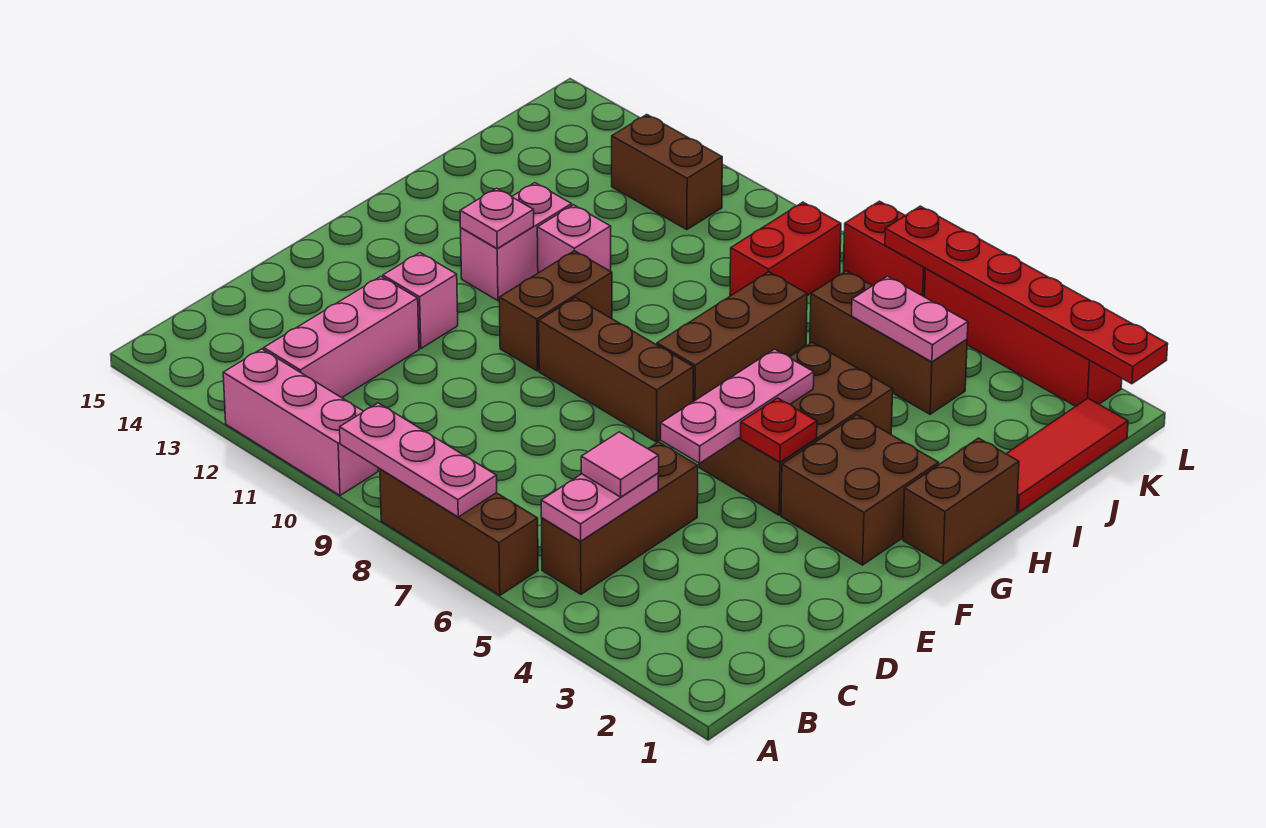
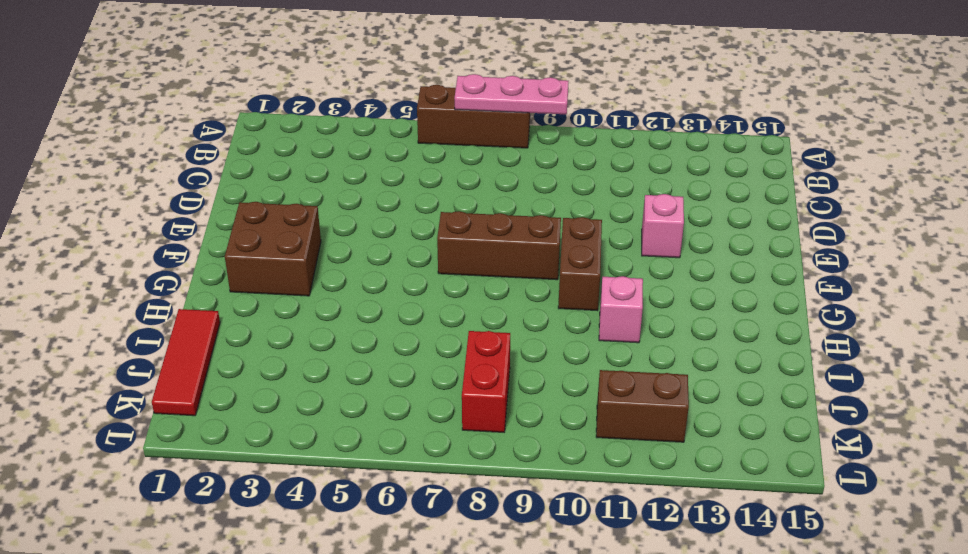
none -> pink 1x3 brick [223,349,378,495]
none -> brown 1x3 brick [541,442,698,594]
none -> pink 1x3 brick [264,276,419,398]

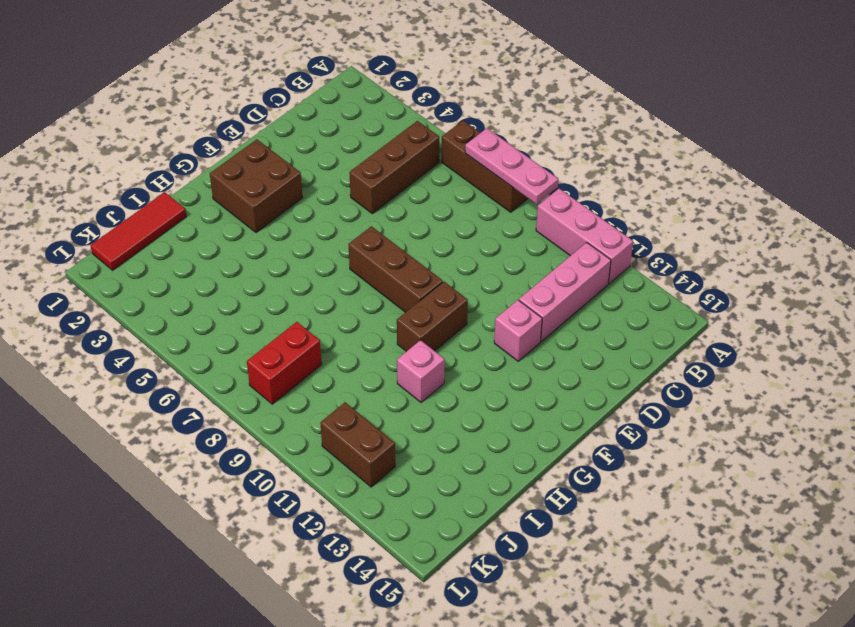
none -> brown 2x3 brick [699,342,893,515]
none -> brown 1x2 brick [903,438,1019,564]
none -> brown 1x3 brick [657,272,807,402]

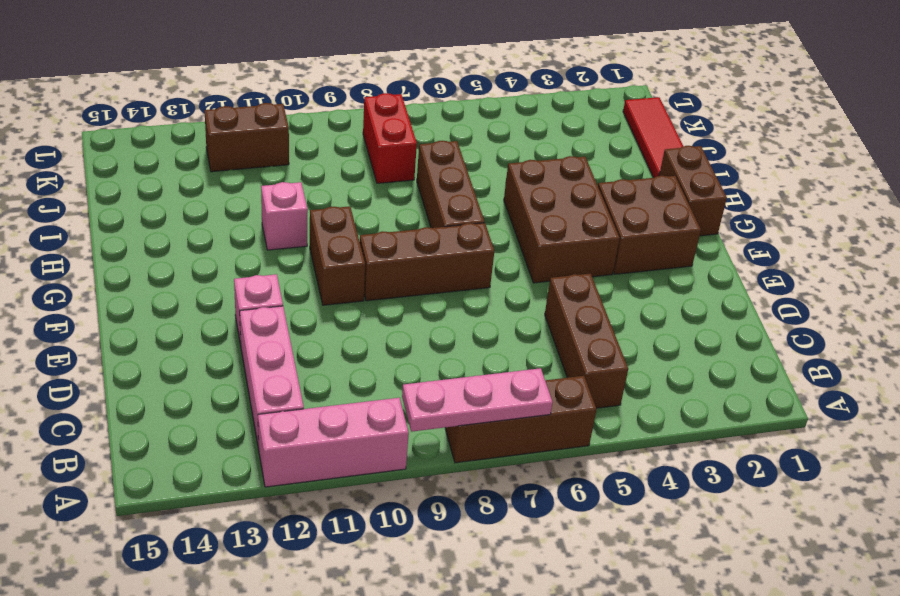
none -> pink 1x2 brick [461,183,572,301]
none -> brown 1x3 brick [810,271,967,414]
none -> red 1x4 brick [925,269,1122,406]

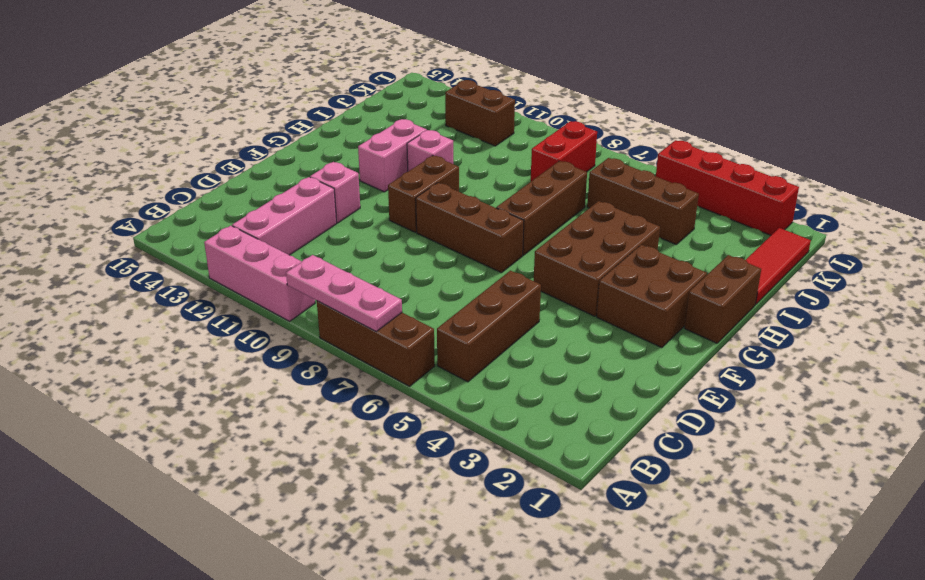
none -> red 1x2 brick [844,201,926,297]
none -> pink 1x2 plate [541,473,658,541]
none -> pink 1x3 plate [660,349,814,463]

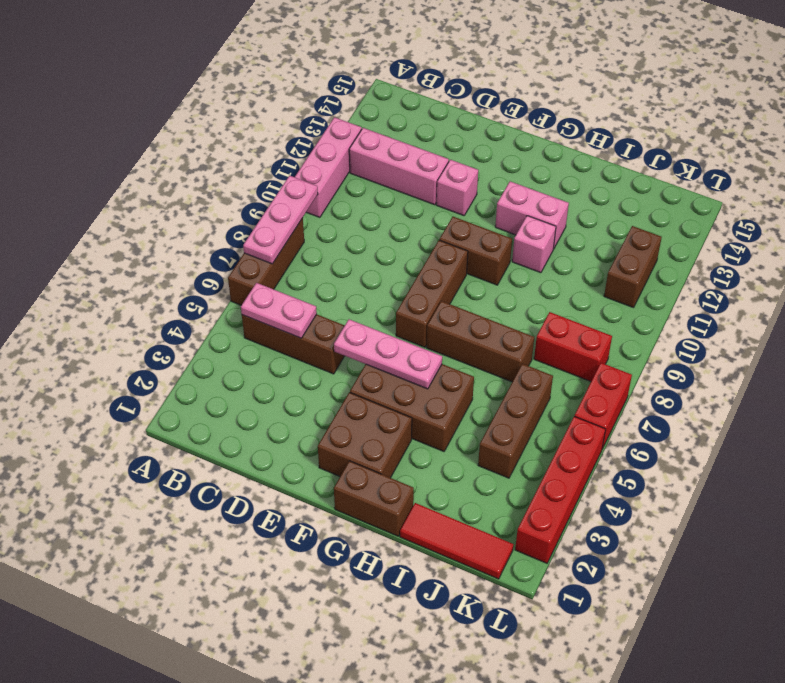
none -> red 1x1 plate [741,398,817,462]
none -> pink 1x1 plate [460,188,534,248]
none -> pink 1x2 plate [852,276,968,362]

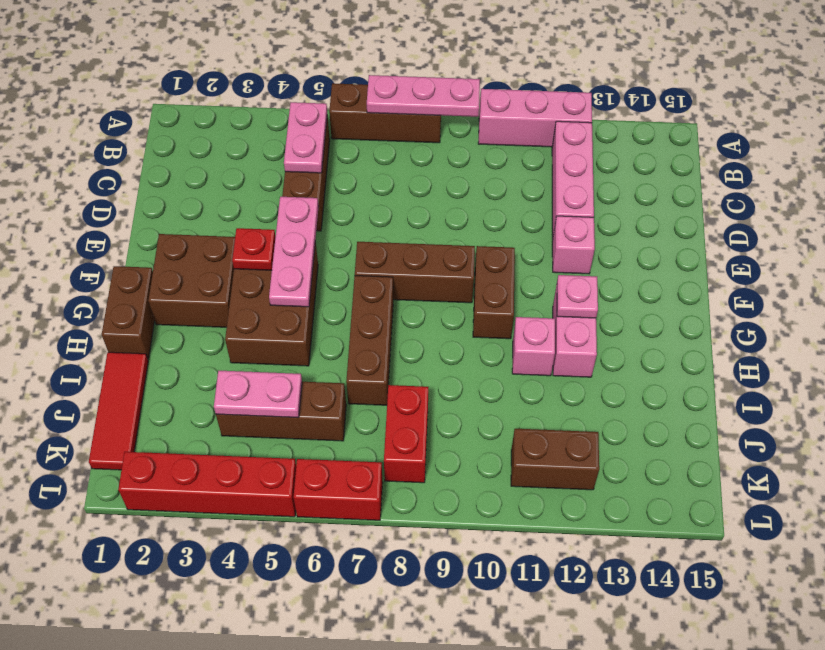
none -> red 1x6 plate [885,206,1168,384]
none -> pink 1x1 tile [581,432,659,497]

